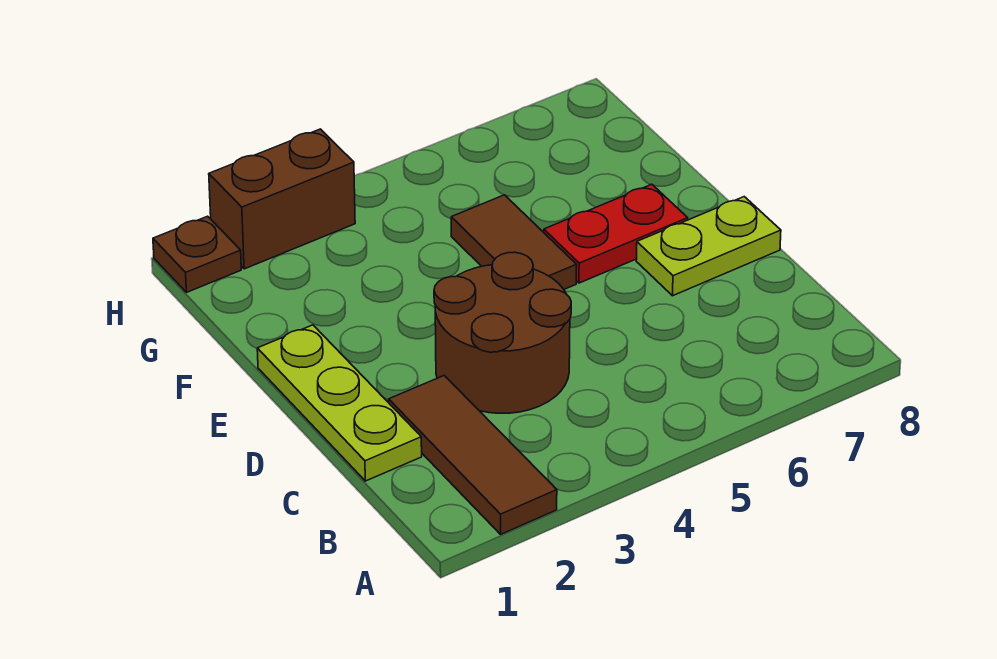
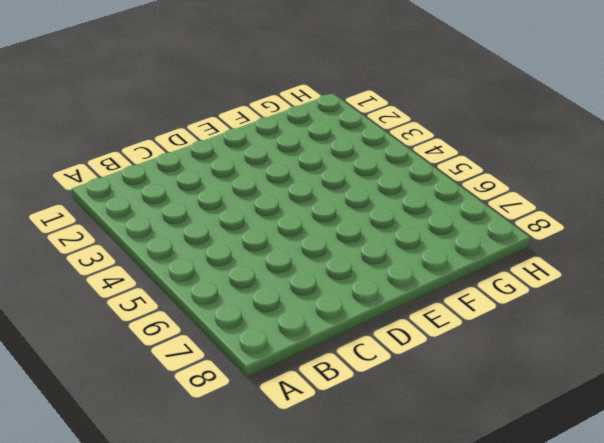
none -> brown 1x3 tile [389,376,557,534]
none -> lime 1x3 plate [257,325,422,481]

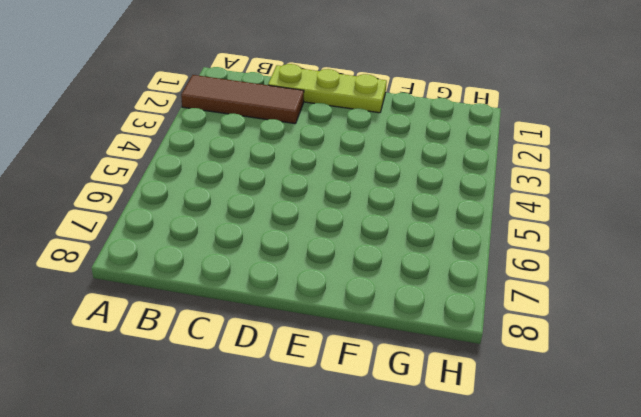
none -> brown 2x2 round brick [434,252,571,413]
none -> lime 1x2 plate [636,197,781,296]

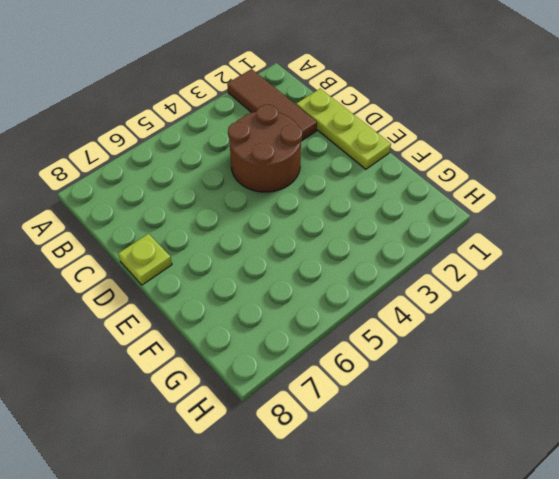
lime 1x1 plate [118,234,172,285] -> lime 1x2 plate [636,197,781,296]
none -> brown 1x2 tile [451,195,577,289]
none -> red 1x2 plate [544,184,688,283]

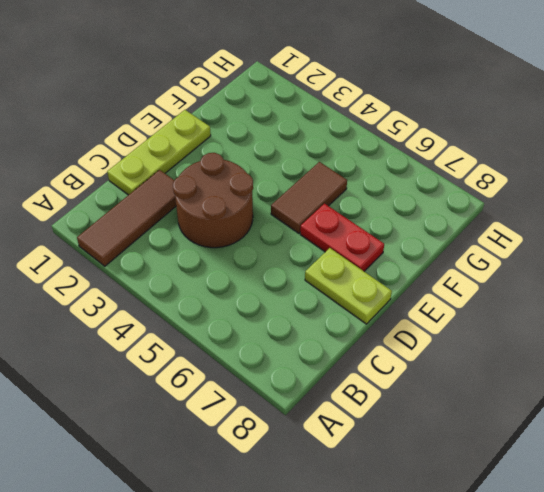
none -> brown 1x1 plate [153,216,241,292]
none -> brown 1x2 brick [209,129,355,269]

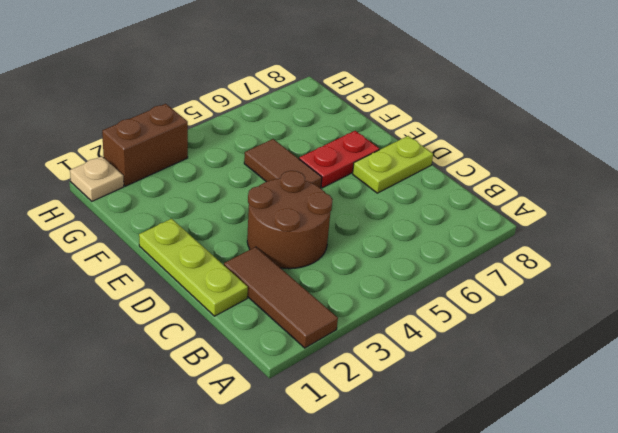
tan 1x1 plate [70,156,124,201] -> brown 1x1 plate [153,216,241,292]

